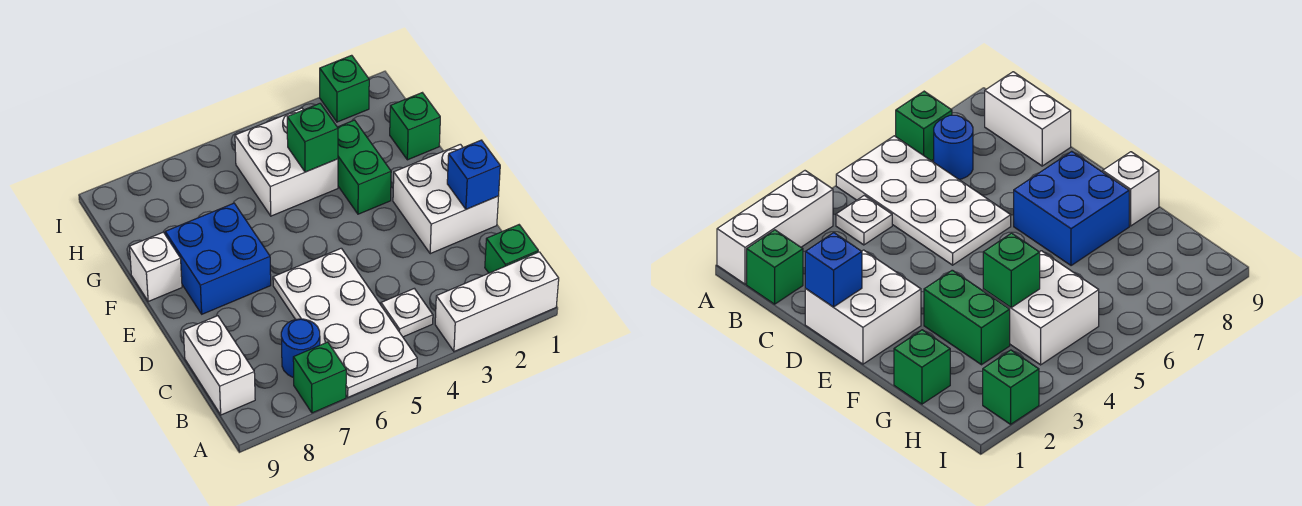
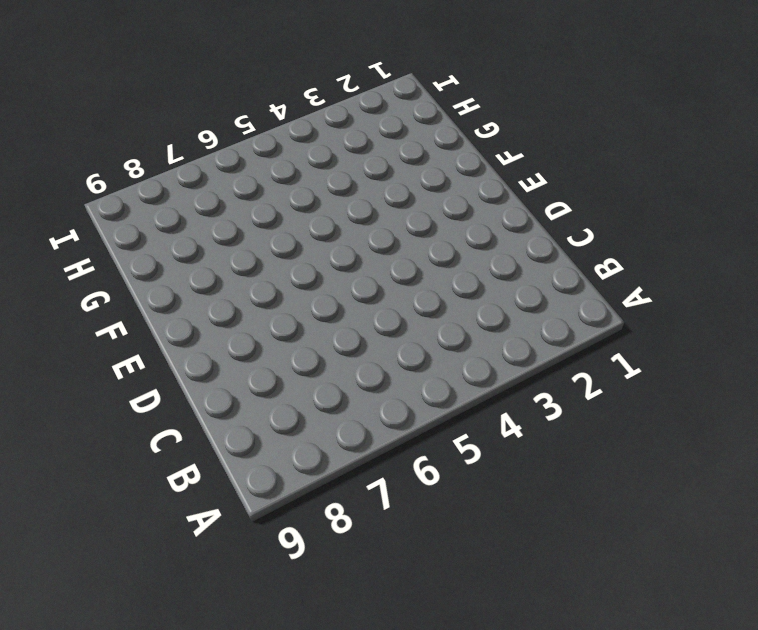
none -> white 1x3 brick [435,252,559,351]
none -> white 2x4 plate [273,248,417,397]
none -> green 1x1 brick [293,342,346,413]

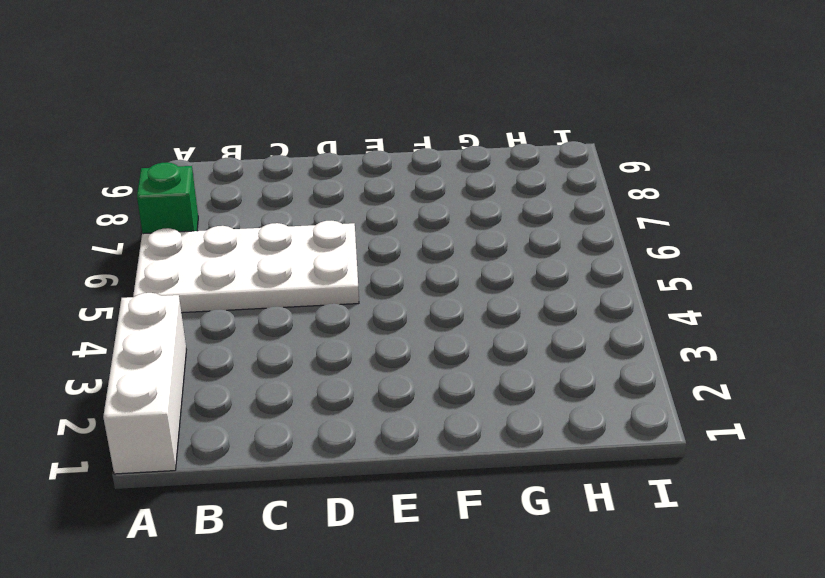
none -> green 1x1 brick [485,225,538,273]
none -> white 1x1 plate [381,289,433,337]
none -> blue 1x1 round brick [281,319,320,378]

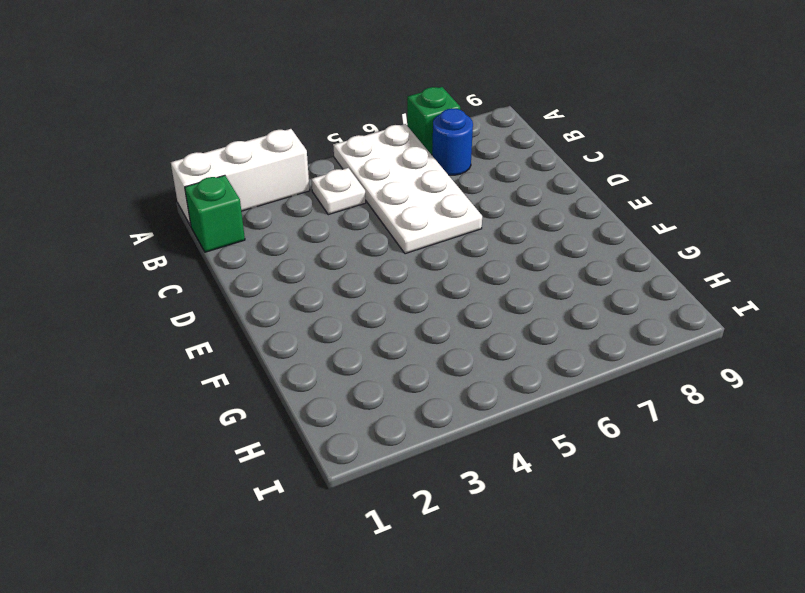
none -> white 1x2 brick [183,316,255,415]
none -> white 2x2 brick [393,144,499,254]
none -> blue 2x2 brick [165,203,271,314]

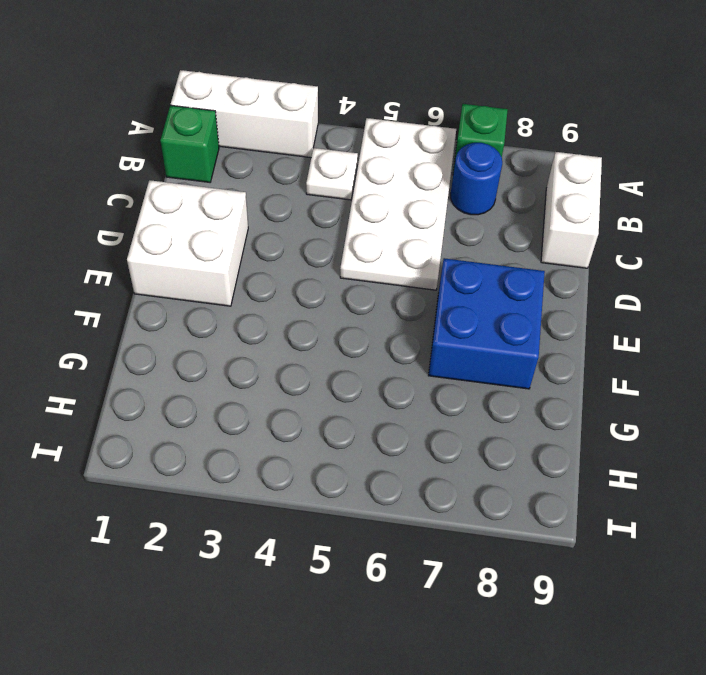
none -> green 1x2 brick [338,120,391,214]
none -> white 1x1 brick [130,232,182,301]
none -> green 1x1 brick [390,93,440,160]

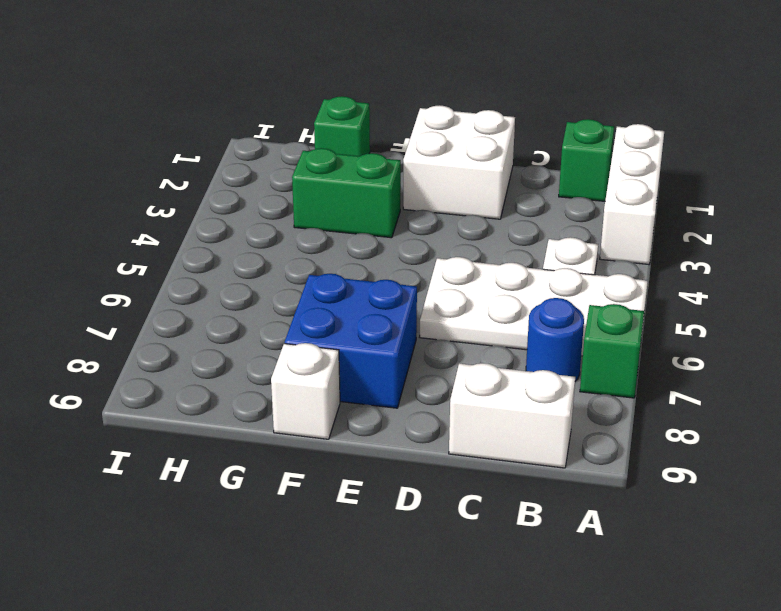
none -> white 2x2 brick [235,108,338,216]
none -> green 1x1 brick [320,55,369,122]
none -> blue 1x1 brick [447,140,500,209]

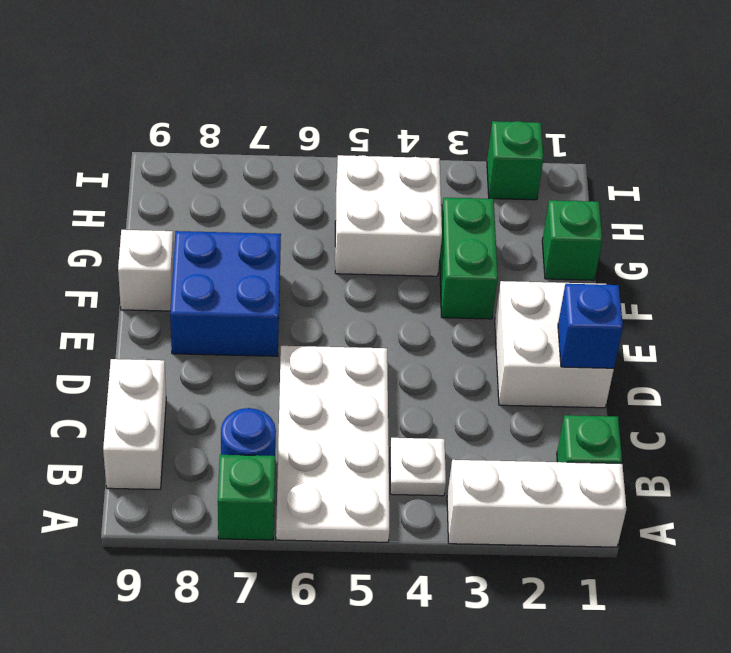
none -> green 1x1 brick [287,104,338,172]

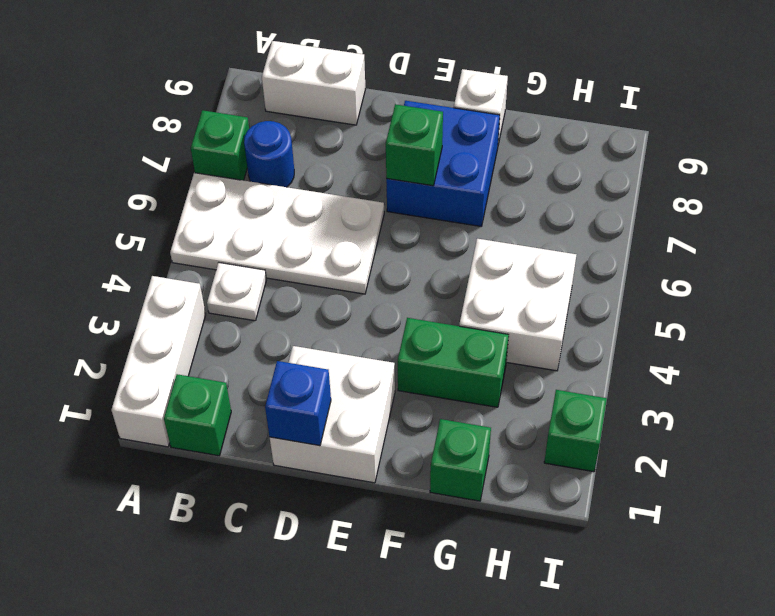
green 1x1 brick [386,104,443,186] -> green 1x1 brick moved to [287,104,338,172]

